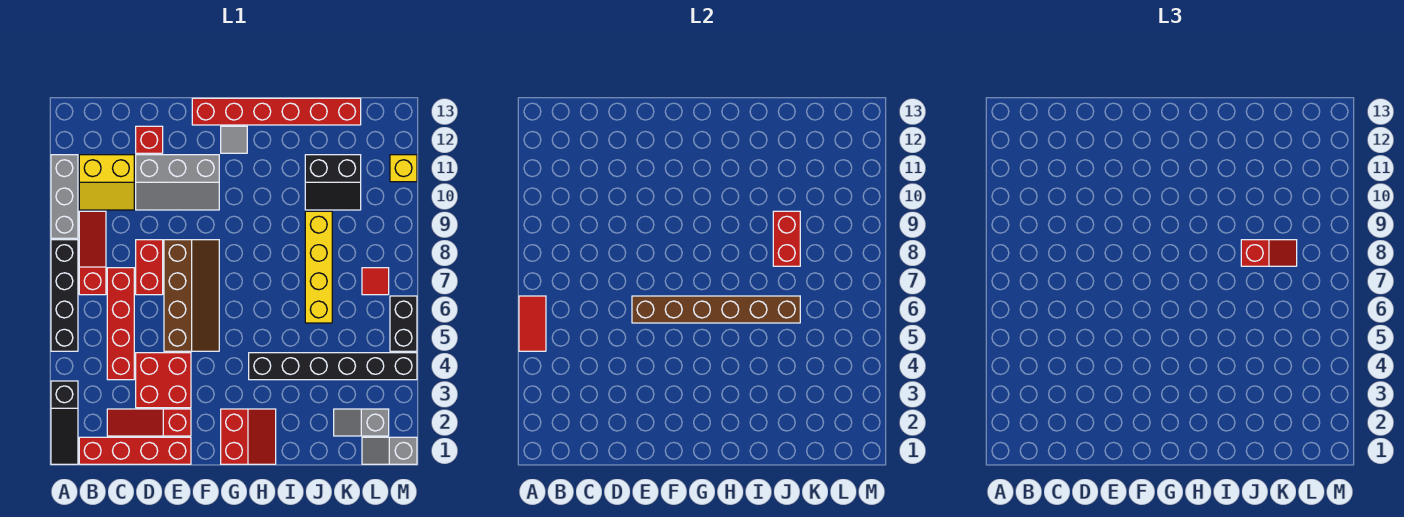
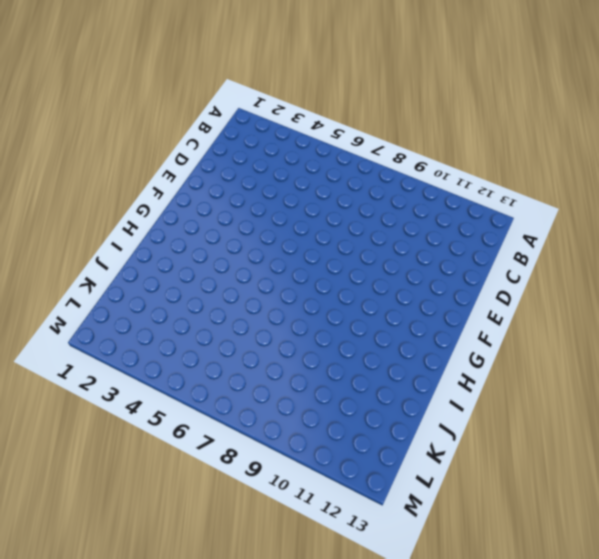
none -> black 1x3 slope [51,381,78,464]
none -> black 1x4 brick [51,240,78,351]
none -> grey 1x3 brick [51,155,78,238]

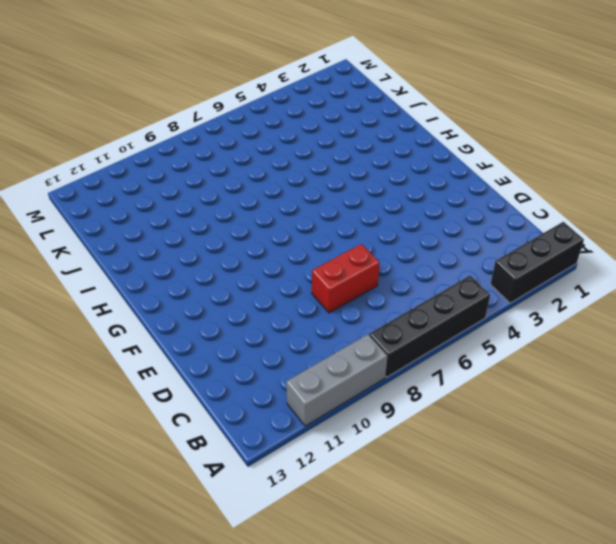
black 1x3 brick [490,222,584,303] -> black 1x3 slope [51,381,78,464]
none -> red 1x4 brick [79,437,191,464]
none -> red 1x3 slope [79,211,106,295]
none -> yellow 2x2 slope [79,155,134,210]

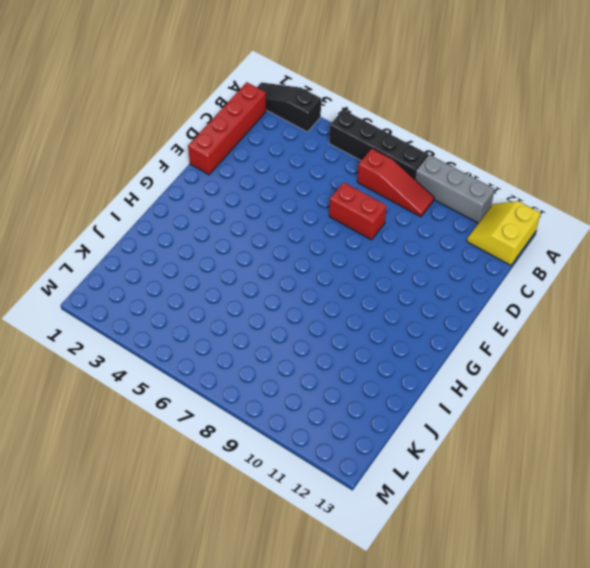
yellow 2x2 slope [467,201,541,265] -> yellow 2x2 slope moved to [79,155,134,210]
none -> red 1x3 slope [107,409,191,436]
none -> red 1x4 brick [107,268,134,380]
none -> red 2x2 brick [136,353,191,408]

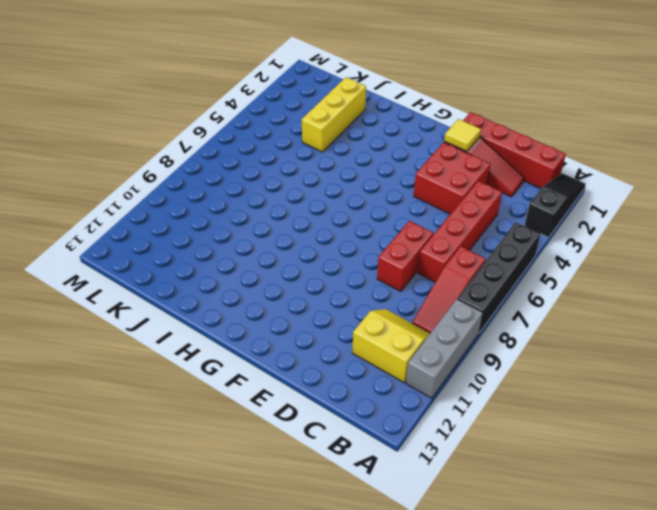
yellow 1x1 tile [444,119,481,151] -> none
yellow 1x3 brick [302,77,366,152] -> black 1x6 brick [249,353,417,380]
none -> grey 2x3 slope [136,155,219,210]
none -> red 1x1 brick [136,126,163,153]
none -> brown 2x4 slope [164,240,219,351]

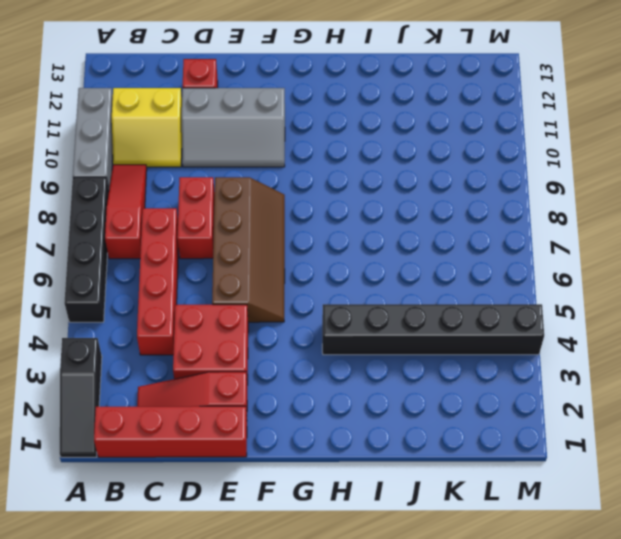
none -> red 1x6 brick [192,98,361,125]
none -> red 2x2 slope [221,409,276,464]
none -> grey 1x1 tile [221,126,247,153]

